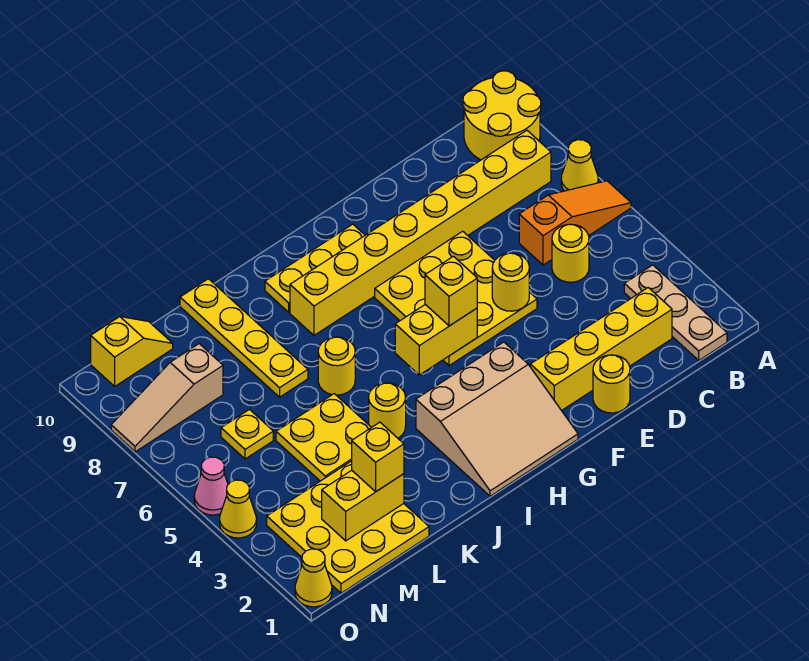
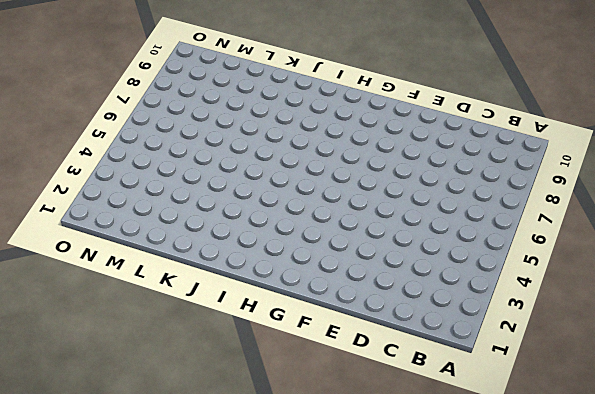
none -> orange 1x3 slope [519,181,631,265]
none -> yellow 1x1 cone [561,140,598,191]
none -> yellow 2x2 round brick [463,71,541,160]

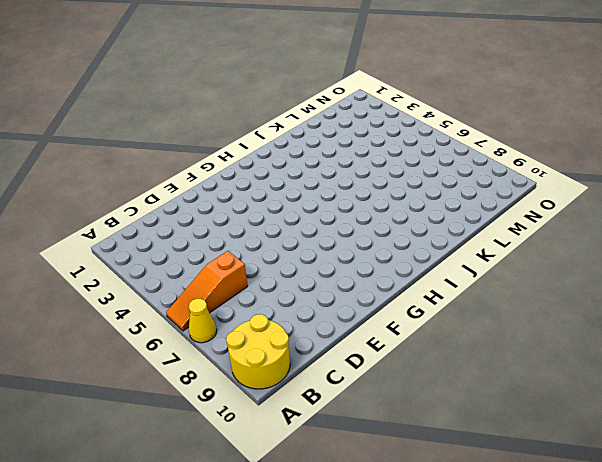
none -> tan 1x3 plate [624,265,727,360]
none -> yellow 1x8 brick [290,130,551,335]
none -> yellow 1x4 brick [530,288,672,410]

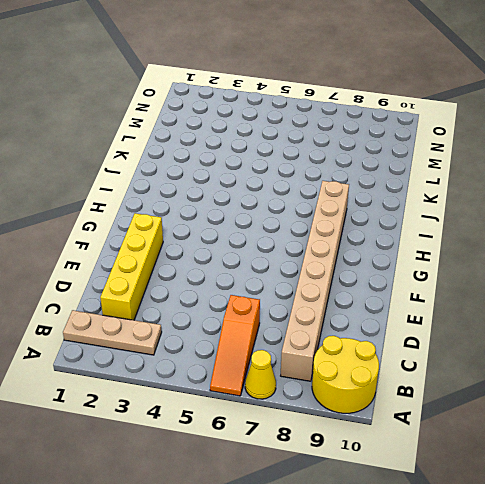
tan 1x8 brick [281,181,349,381] -> yellow 1x8 brick [290,130,551,335]
none -> yellow 1x1 round brick [552,224,589,282]
none -> yellow 1x1 round brick [593,355,630,413]
none -> yellow 3x3 plate [375,231,537,366]

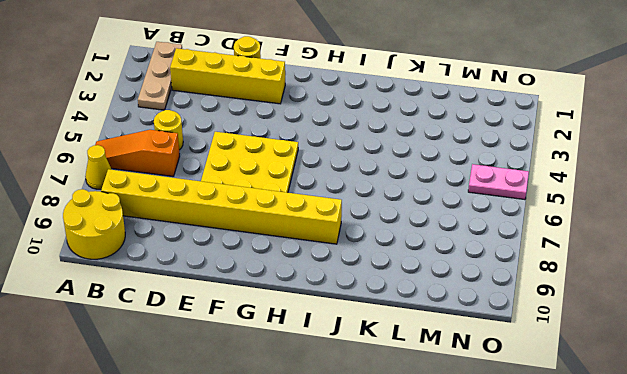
pink 1x2 plate [468,164,529,200] -> pink 1x1 cone [194,457,228,515]
none -> tan 3x3 slope [416,342,578,496]
none -> yellow 1x3 plate [265,224,365,312]
none -> yellow 1x1 round brick [369,383,406,438]

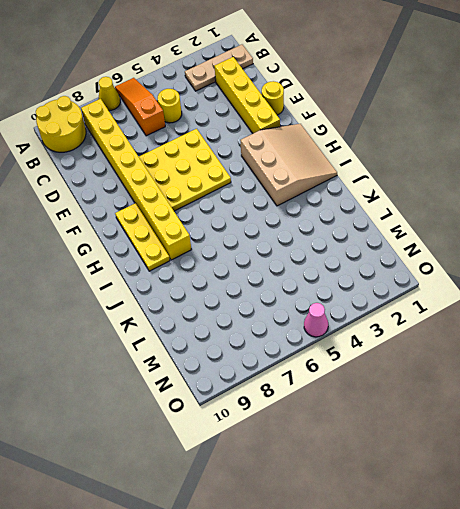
none -> yellow 1x1 round brick [369,383,406,438]
none -> yellow 1x1 round brick [318,337,355,395]
none -> yellow 2x2 plate [276,394,371,481]

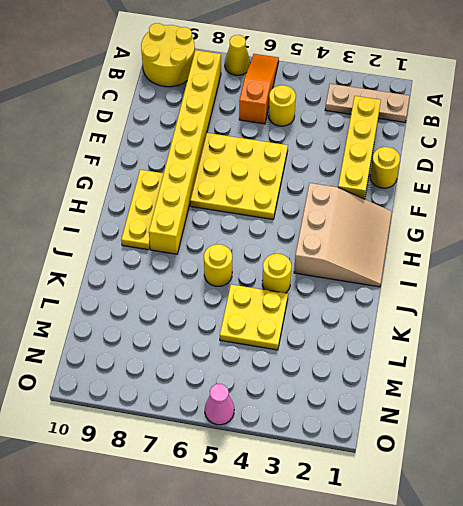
none -> yellow 1x4 plate [180,279,308,397]
none -> yellow 3x3 plate [267,461,429,593]
none -> yellow 1x1 plate [221,409,273,459]

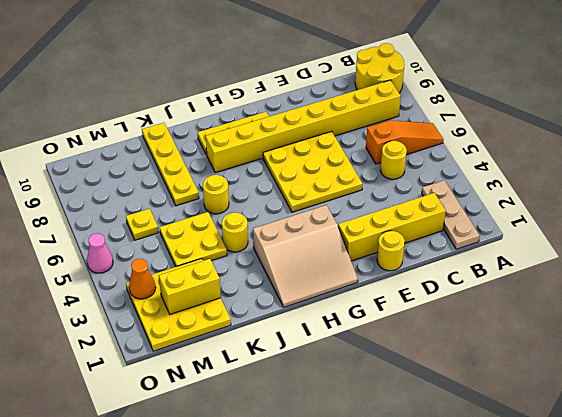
orange 1x1 cone [129,259,156,299] -> none
none -> yellow 1x1 cone [561,140,598,191]
none -> tan 1x3 slope [111,344,223,452]
none -> yellow 1x2 slope [91,317,173,386]

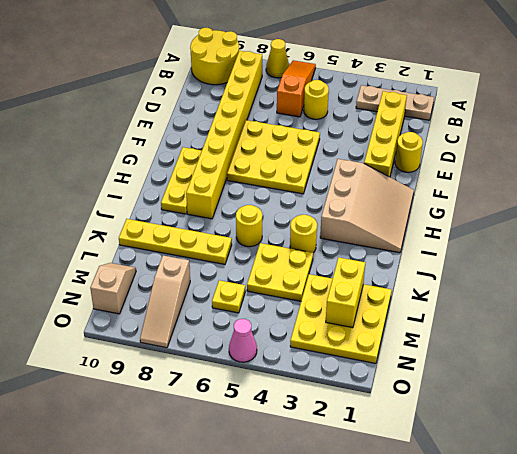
tan 1x2 slope [90,263,136,314] -> yellow 1x2 slope [91,317,173,386]
none -> yellow 1x1 cone [295,549,332,607]
none -> yellow 1x1 cone [220,480,257,538]
none -> yellow 1x1 round brick [492,253,529,311]

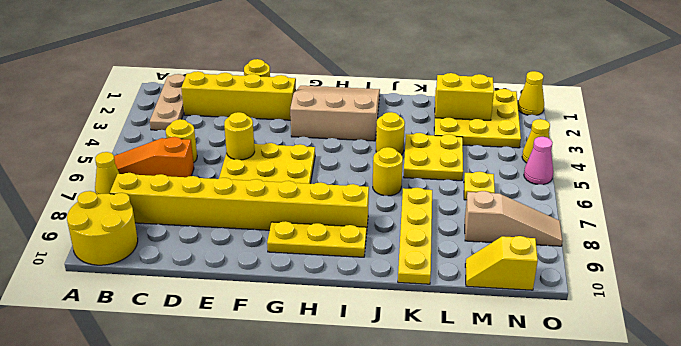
none -> yellow 1x2 brick [395,305,477,375]
none -> yellow 1x1 brick [425,256,477,326]
none -> yellow 1x1 brick [352,422,404,492]

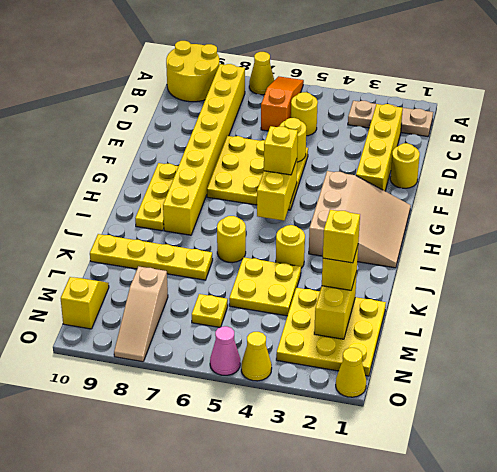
yellow 1x1 brick [322,210,360,263] -> none

